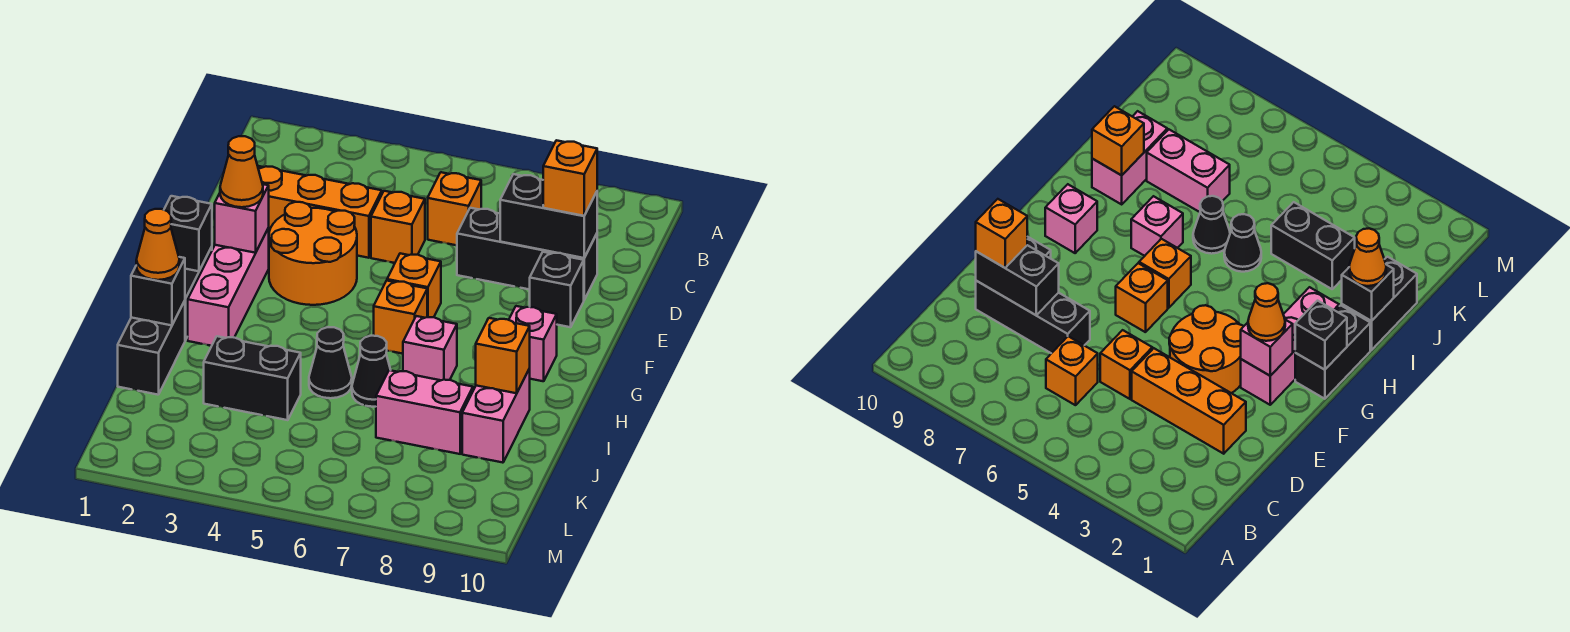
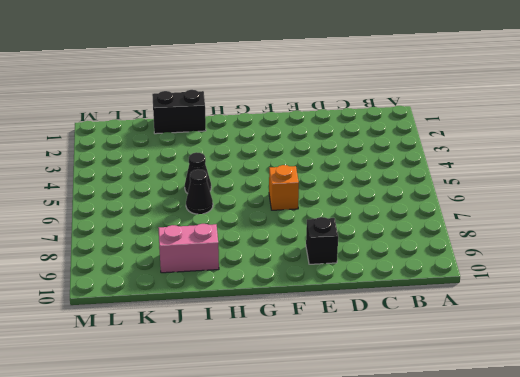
none -> orange 1x1 brick [428,172,481,245]
none -> orange 1x3 brick [258,166,382,258]
none -> orange 1x1 brick [371,191,425,263]

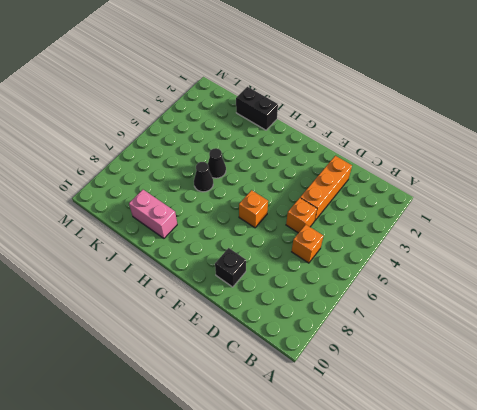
none -> black 1x3 brick [457,208,597,300]
none -> orange 2x2 round brick [269,202,357,305]
none -> pink 1x3 brick [188,228,269,346]

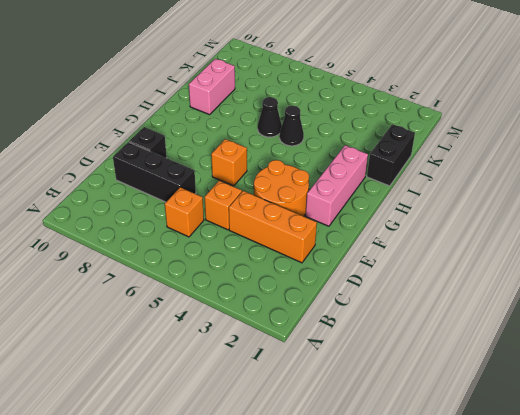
none -> black 1x2 brick [1295,305,1370,399]
none -> orange 1x1 brick [374,281,427,354]
none -> pink 1x1 brick [509,306,557,381]

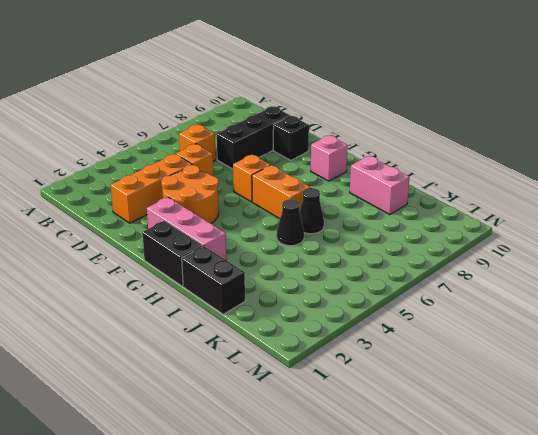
orange 1x2 brick [252,165,310,219] -> orange 1x1 brick [374,281,427,354]
none -> pink 1x1 brick [403,316,457,380]
none -> black 1x2 brick [204,336,301,420]
none -> pink 1x2 brick [376,370,473,454]

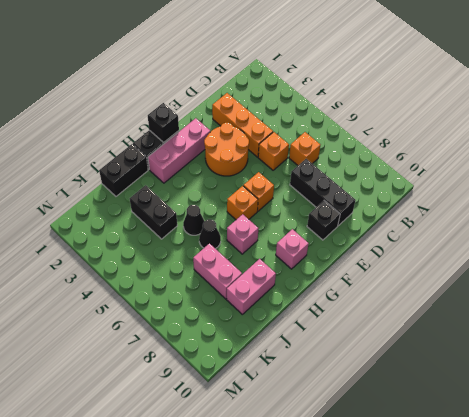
none -> black 1x2 brick [500,174,597,258]
none -> pink 1x1 brick [215,184,269,253]
none -> black 1x1 brick [131,257,185,325]

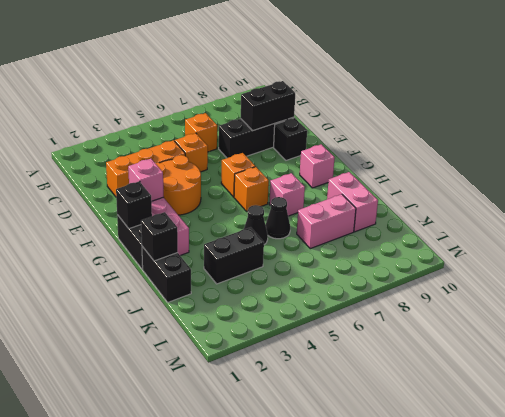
none -> orange 1x1 brick [476,318,530,393]
none -> orange 1x1 brick [543,140,597,216]
none -> orange 1x1 cone [220,136,263,207]

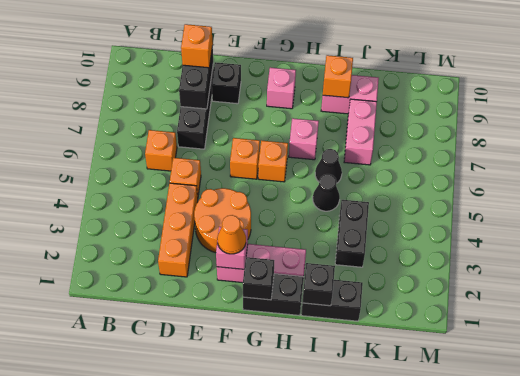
none -> orange 1x1 cone [136,209,179,280]

